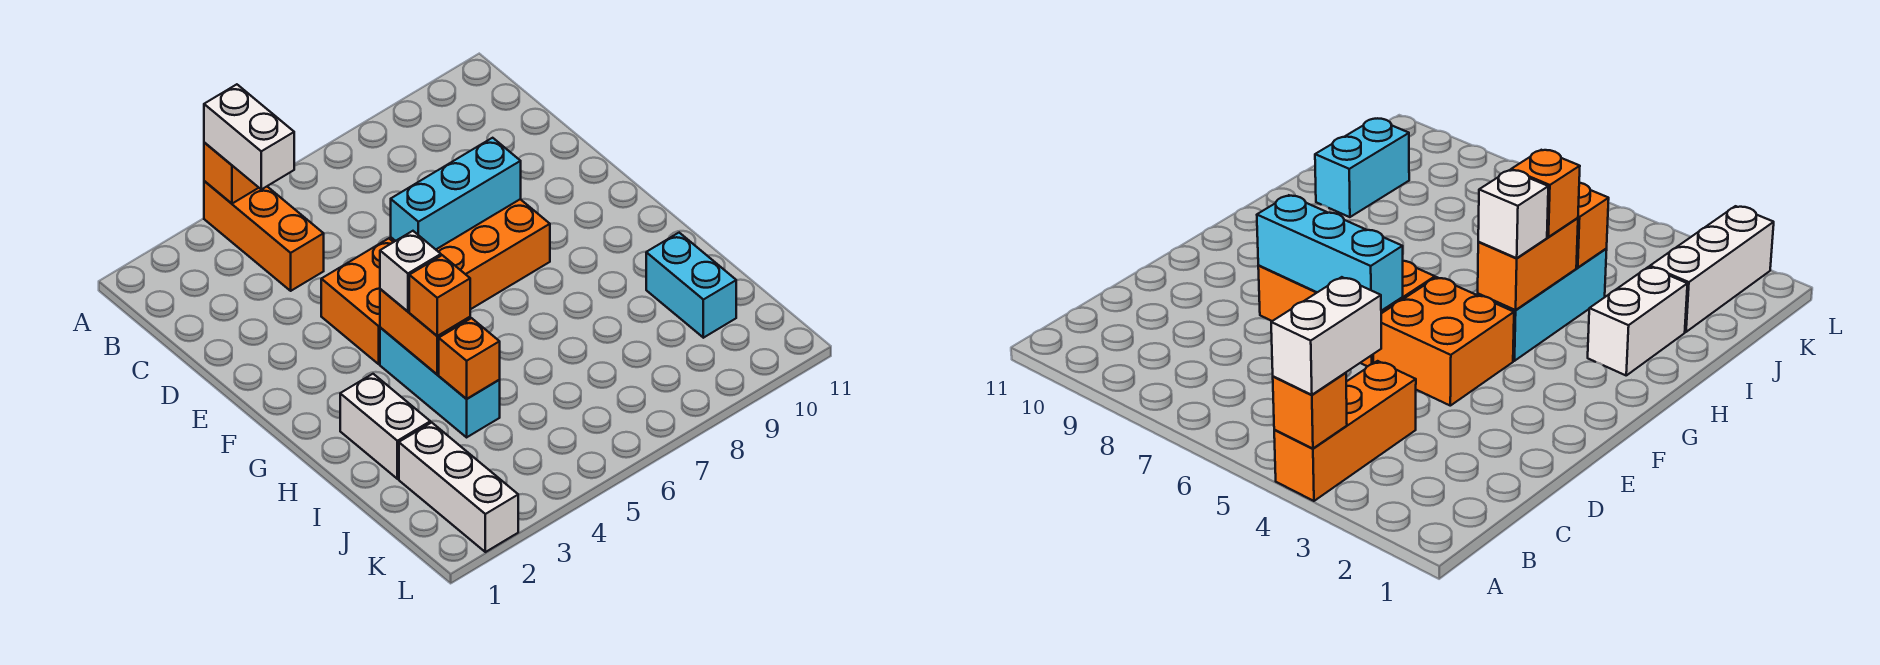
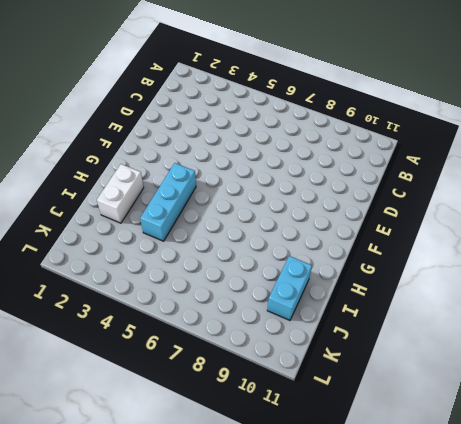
none -> orange 1x3 brick [204,181,324,291]
none -> orange 2x2 brick [321,238,393,364]
none -> orange 2x3 brick [391,199,550,309]

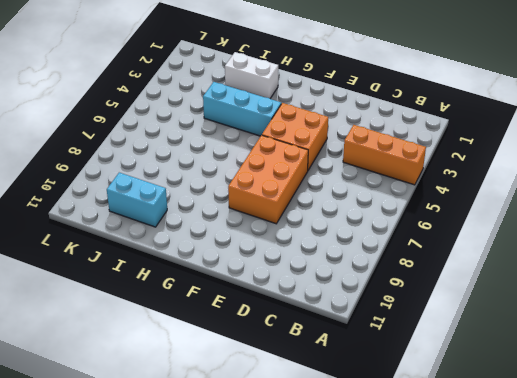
none -> white 1x3 brick [399,423,518,552]
none -> orange 1x1 brick [204,143,259,204]
none -> cyan 1x3 brick [391,138,521,249]

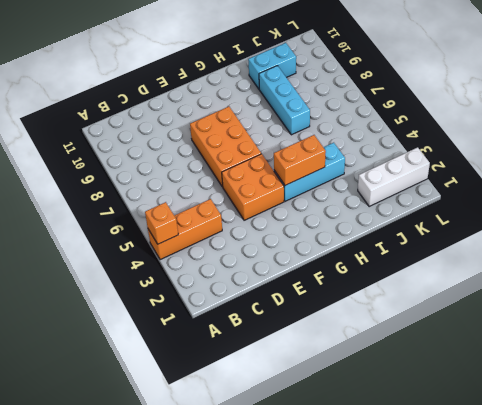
cyan 1x3 brick [259,66,310,135] -> cyan 1x3 brick moved to [391,138,521,249]
none -> white 1x2 brick [340,374,430,479]
none -> orange 1x1 brick [439,318,500,399]
none -> white 1x2 brick [204,84,294,189]

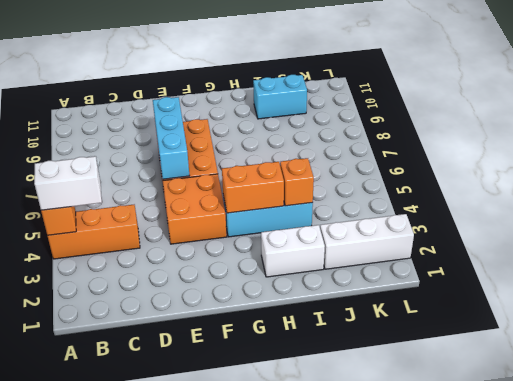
none -> white 1x1 brick [380,231,441,311]
none -> orange 1x1 brick [409,255,470,336]

